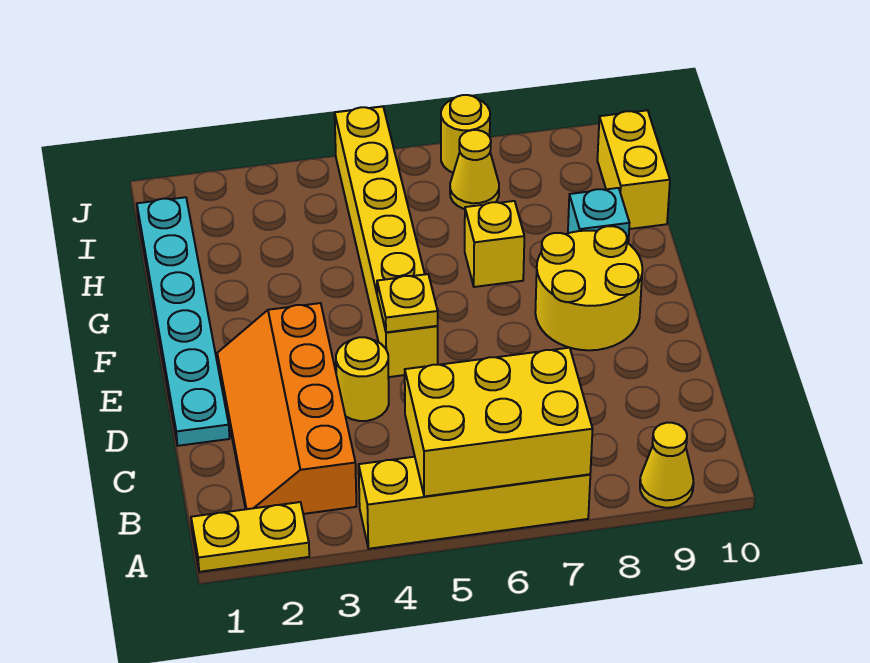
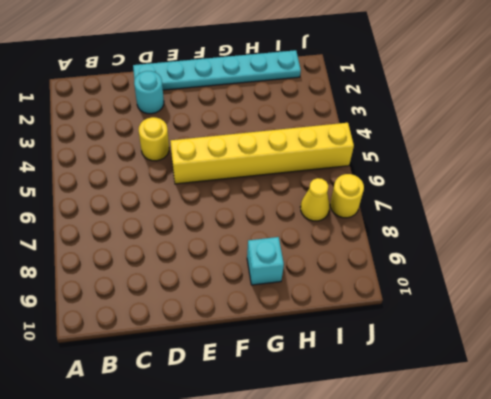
cyan 1x1 round brick [134,71,164,114] -> orange 2x4 slope [217,303,357,514]
none -> yellow 1x2 plate [191,502,309,572]
none -> yellow 1x4 brick [359,457,590,549]
none -> yellow 1x1 cone [640,423,693,508]

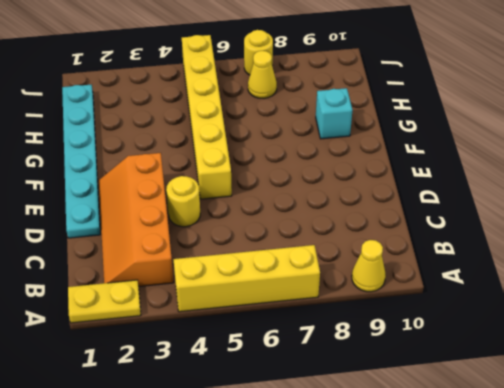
none -> yellow 2x2 round brick [535,226,642,350]
none -> yellow 1x1 brick [465,201,524,287]
none -> yellow 1x2 brick [597,110,670,229]

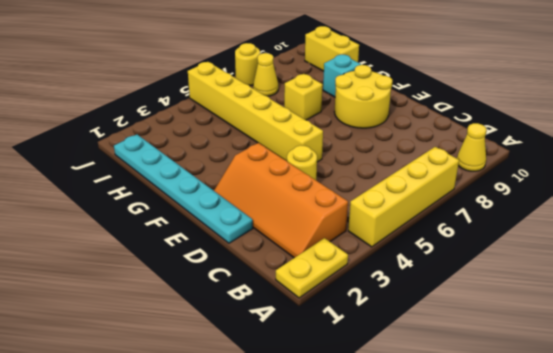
none -> yellow 2x3 brick [405,348,593,497]
none -> yellow 1x1 plate [377,274,438,332]

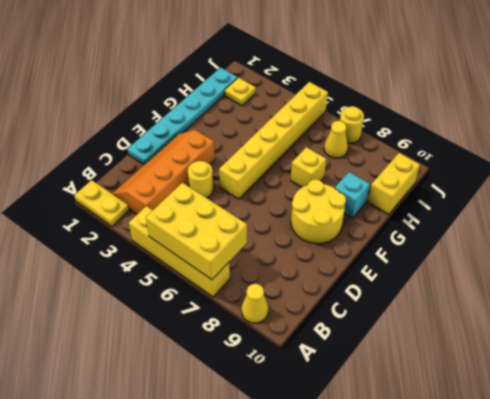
yellow 1x1 plate [225,78,256,106] -> yellow 1x1 plate moved to [377,274,438,332]

